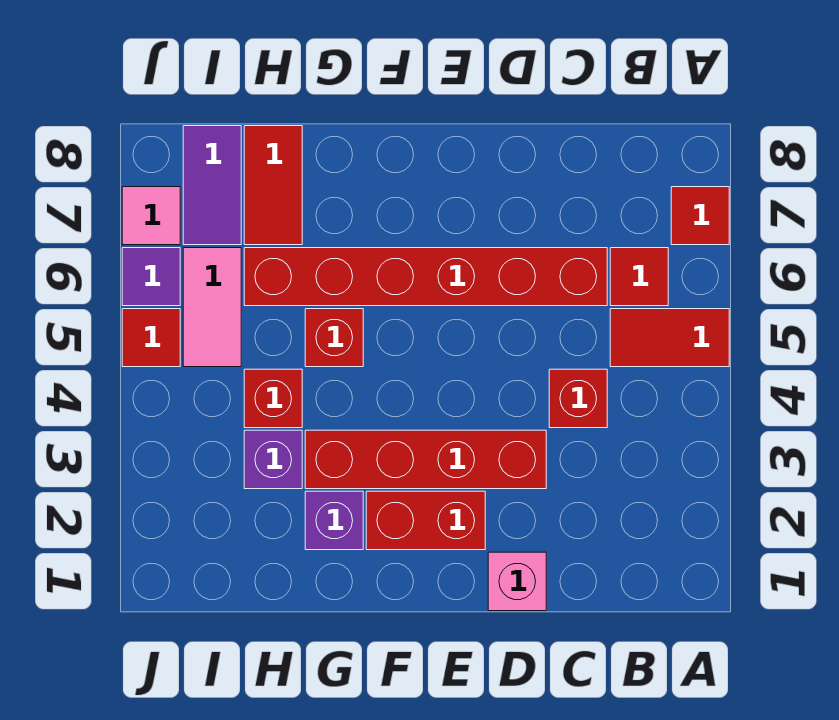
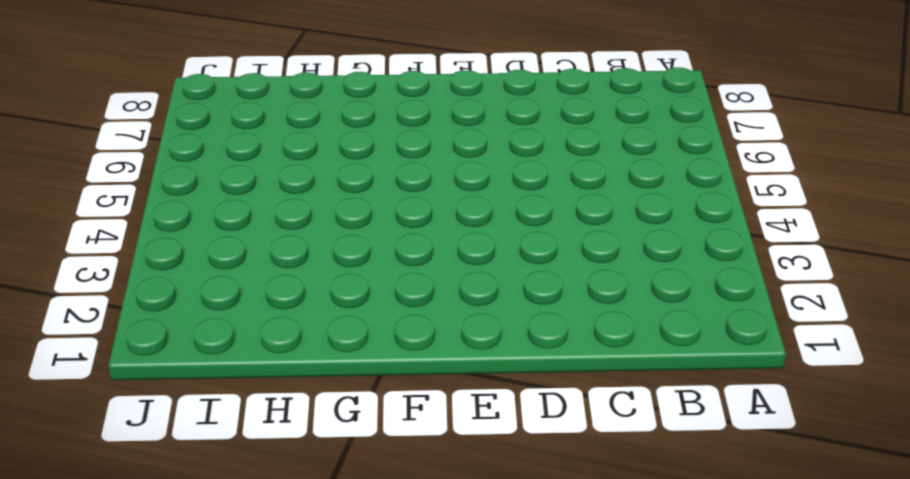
none -> red 1x2 tile [610,309,729,367]
none -> red 1x1 tile [671,187,729,245]
none -> red 1x1 tile [610,248,668,306]

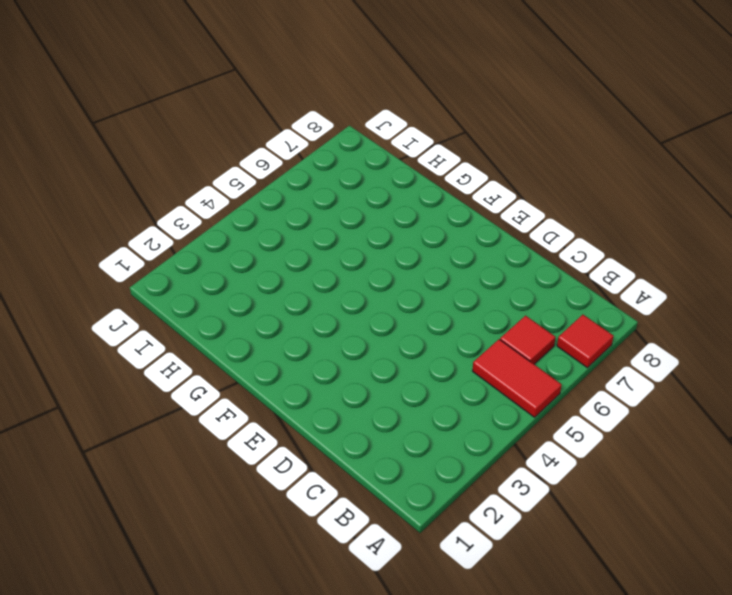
none -> red 1x1 brick [549,369,607,428]
none -> red 1x6 brick [244,248,607,306]
none -> pink 1x1 brick [488,552,546,611]

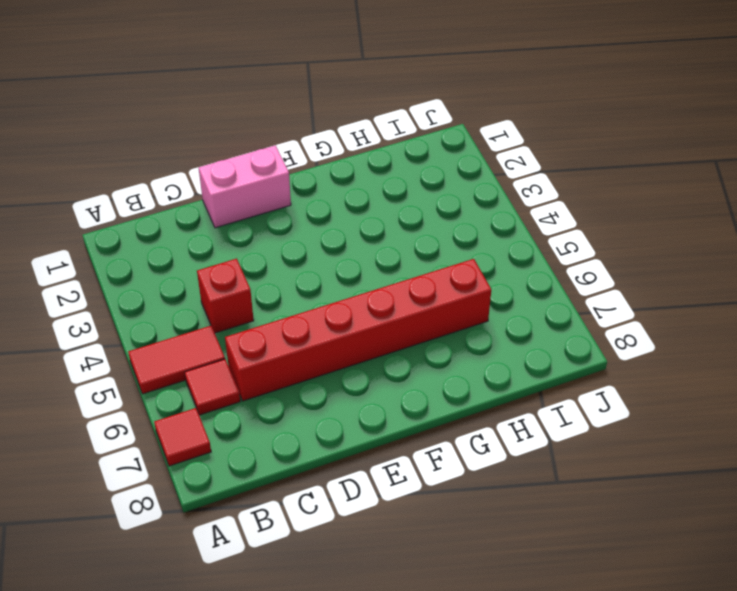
pink 1x2 brick [199,145,291,228] -> pink 1x1 brick [488,552,546,611]
none -> red 1x4 brick [305,430,546,489]
none -> red 1x2 brick [366,491,485,550]
none -> purple 1x1 brick [305,491,363,550]

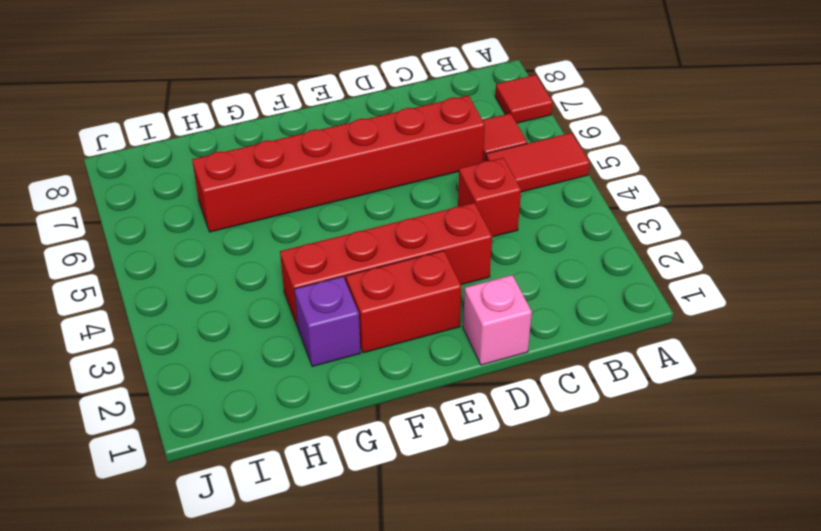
none -> red 1x1 brick [305,309,363,367]
none -> purple 1x1 brick [244,430,302,489]
none -> red 1x1 brick [244,369,302,428]

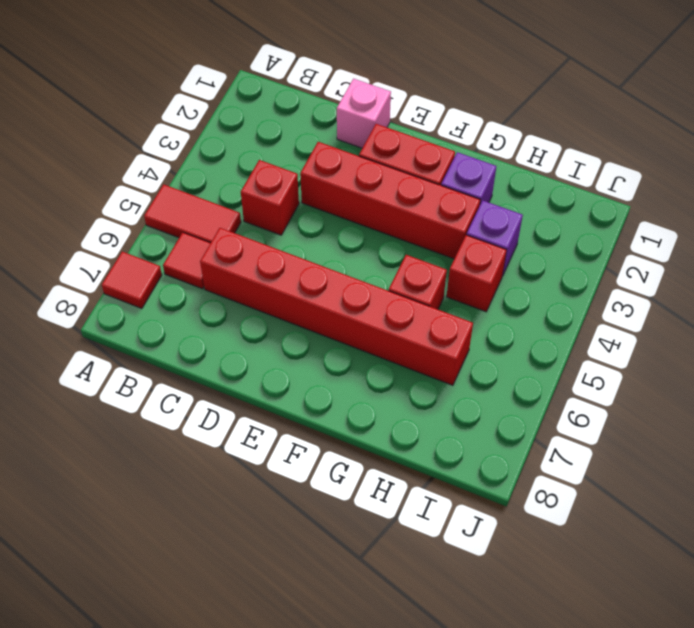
none -> red 1x2 tile [244,126,302,245]
none -> pink 1x2 tile [183,248,241,367]
none -> purple 1x2 tile [183,126,241,245]

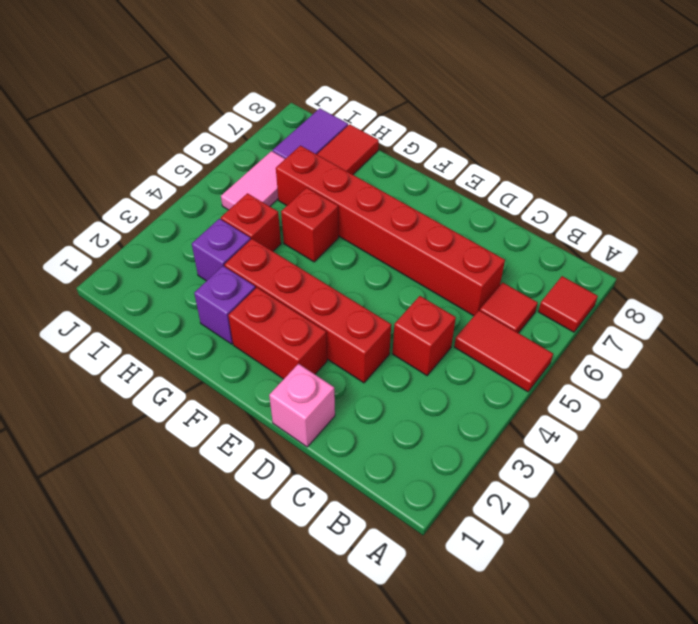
none -> red 1x1 tile [122,309,180,367]
none -> purple 1x1 tile [122,248,180,306]
none -> pink 1x1 tile [122,187,180,245]

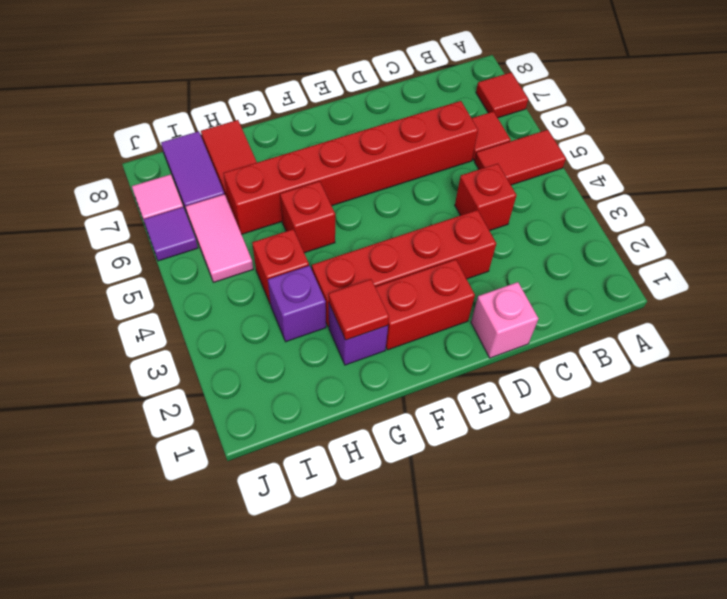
red 1x1 tile [329,279,389,340] -> red 1x1 tile moved to [122,309,180,367]

